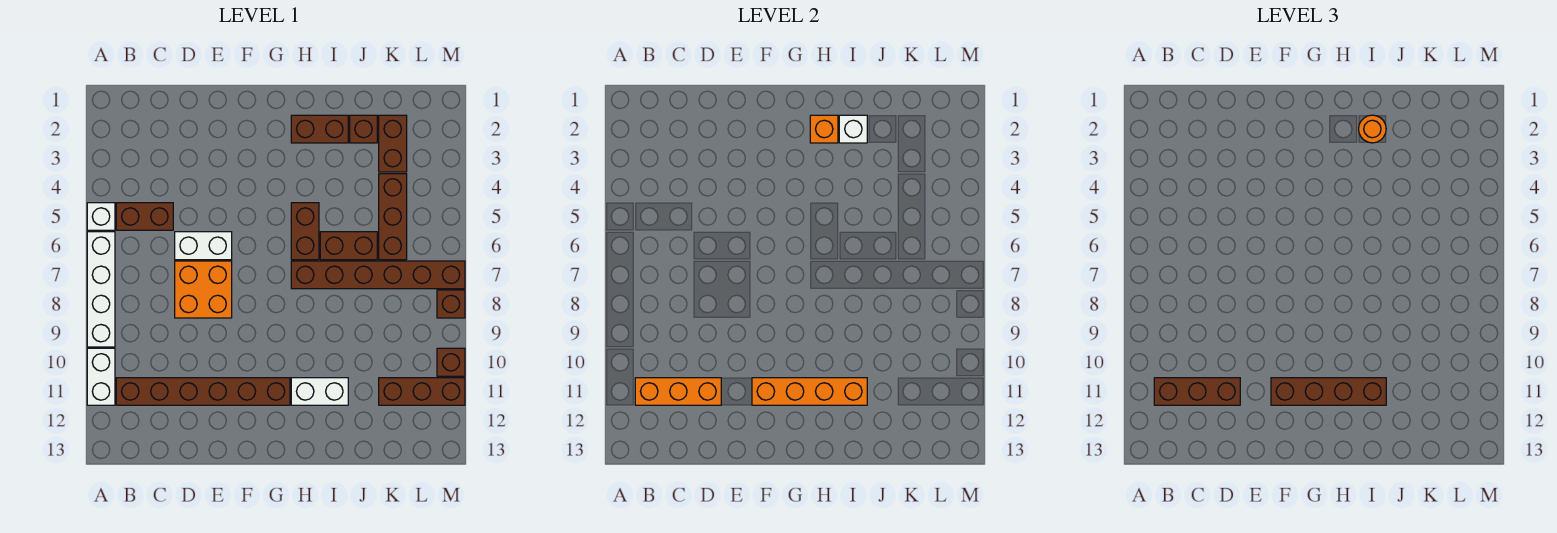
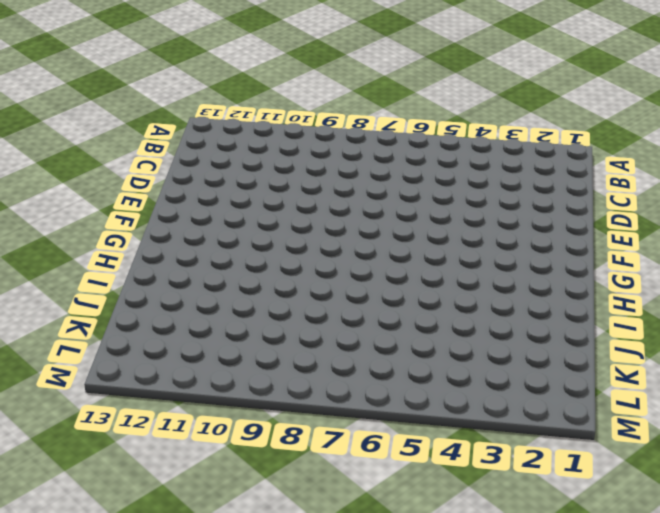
none -> white 1x1 brick [87,203,115,230]
none -> white 1x4 brick [87,232,115,347]
none -> white 1x2 brick [87,348,115,405]

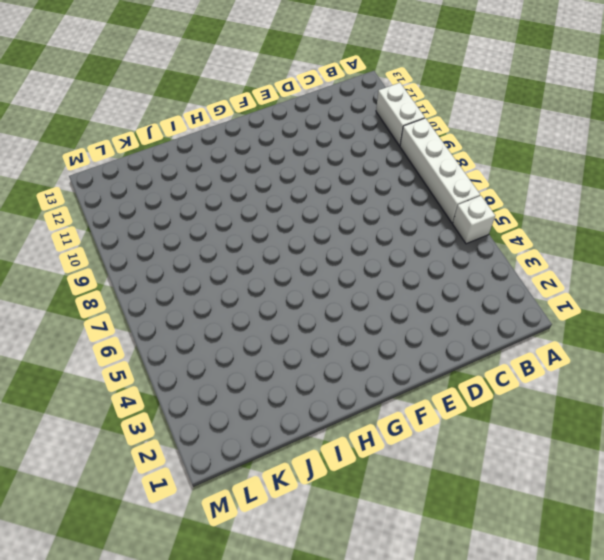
none -> brown 1x2 brick [116,203,173,230]
none -> brown 1x6 brick [116,378,290,405]
none -> white 1x2 brick [175,232,232,260]

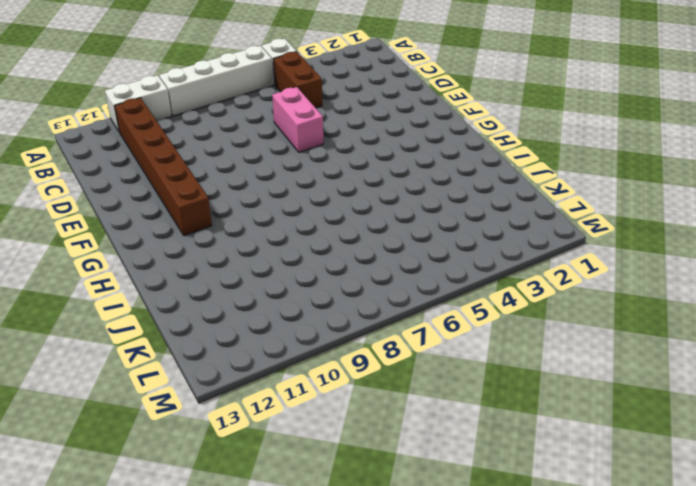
pink 1x2 brick [272,87,323,152] -> white 1x2 brick [175,232,232,260]
none -> orange 2x2 brick [175,261,232,318]
none -> brown 1x2 brick [291,115,348,143]
none -> brown 1x2 brick [291,203,319,260]

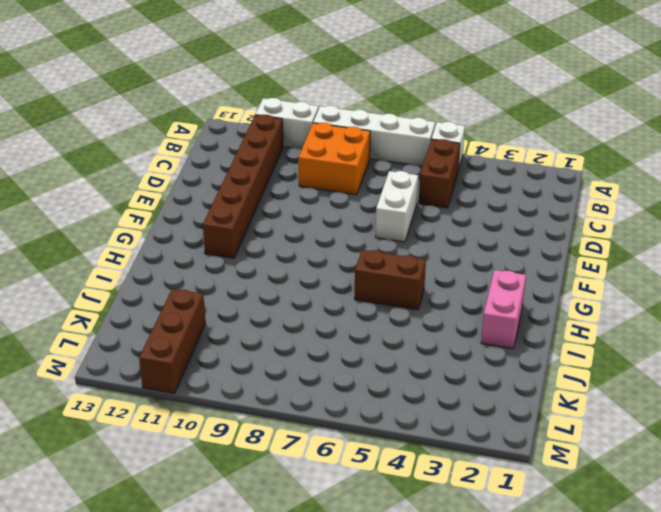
orange 2x2 brick [298,123,370,195] -> orange 2x2 brick moved to [175,261,232,318]
pink 1x2 brick [481,270,526,349] -> brown 1x2 brick [291,115,348,143]
none -> brown 1x6 brick [291,261,465,289]
none -> white 1x2 brick [291,378,348,405]
none -> brown 1x2 brick [320,232,377,260]

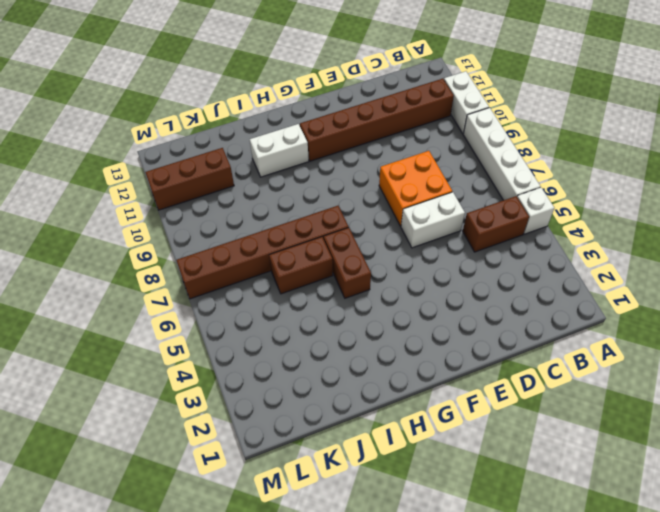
none -> brown 1x2 brick [291,115,348,143]
none -> brown 1x1 brick [350,115,377,143]
none -> brown 1x2 brick [379,115,407,172]

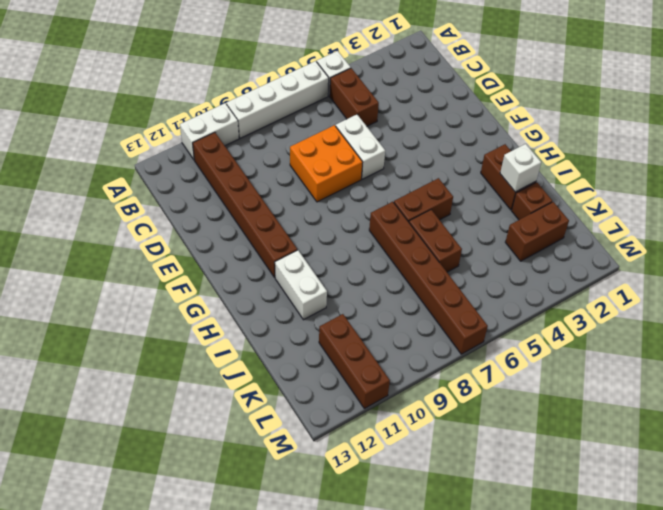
none -> brown 1x3 brick [379,174,407,260]
none -> brown 1x1 brick [437,290,465,318]
none -> brown 1x1 brick [437,348,465,376]

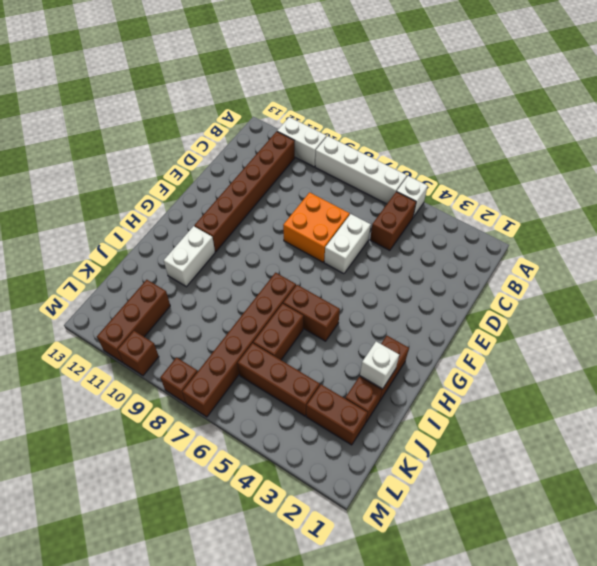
none -> orange 1x3 brick [635,378,721,405]
none -> orange 1x4 brick [752,378,867,405]
none -> orange 1x1 brick [810,115,838,143]

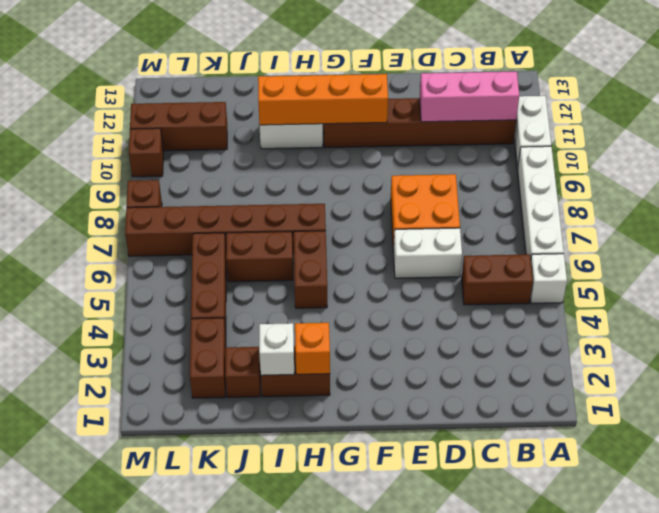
pink 1x3 brick [419,72,519,122] -> orange 1x3 brick [635,378,721,405]
none -> brown 1x3 brick [1154,378,1240,405]
none -> brown 1x4 brick [1271,378,1386,405]
none -> orange 1x1 round brick [1359,115,1386,143]

